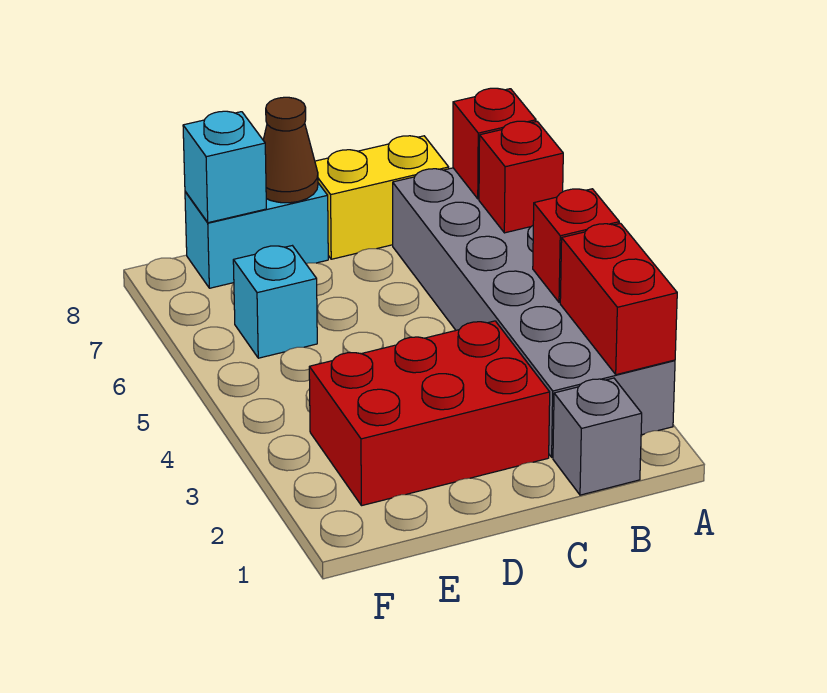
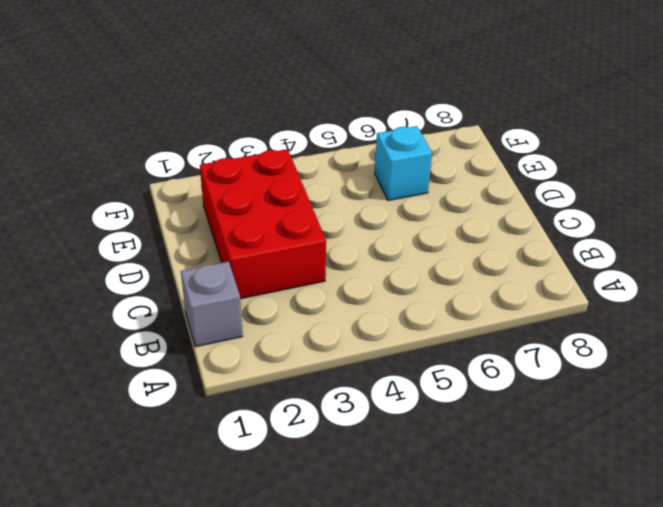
none -> grey 2x6 brick [393,168,675,457]
none -> yellow 1x2 brick [315,136,449,259]
none -> cyan 1x2 brick [185,183,328,288]

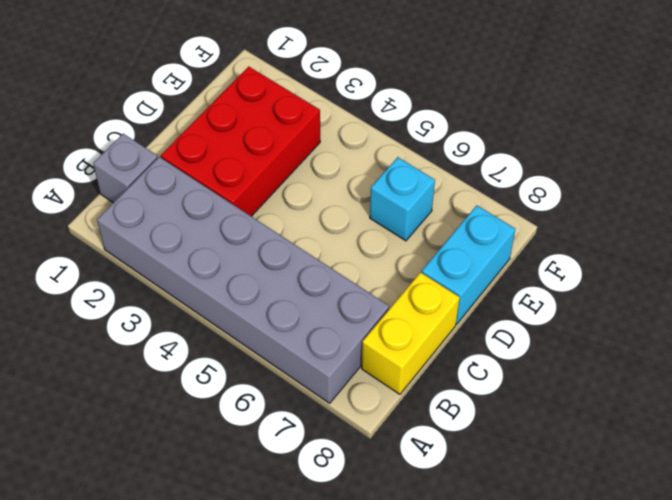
none -> red 1x2 brick [560,223,677,375]
none -> red 1x1 brick [533,189,619,302]
none -> red 1x1 brick [479,121,563,233]

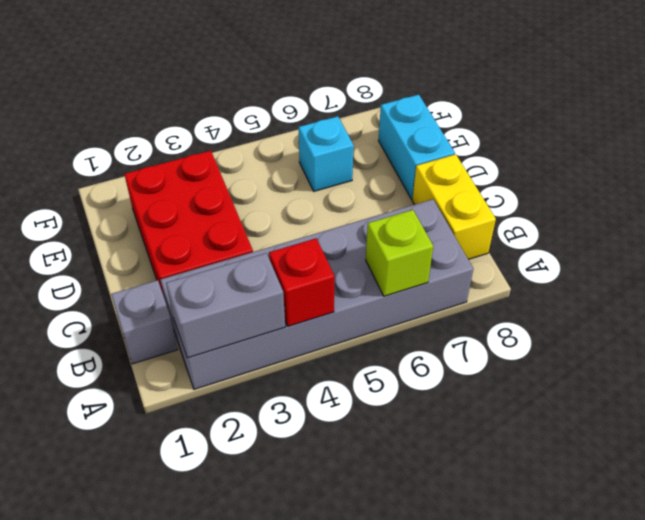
grey 1x2 brick [166,253,285,358] -> red 1x2 brick [560,223,677,375]
lime 1x1 brick [366,210,433,296] -> red 1x1 brick [479,121,563,233]
none -> red 1x1 brick [453,88,536,199]
none -> brown 1x1 cone [263,97,318,203]
none -> cyan 1x1 brick [183,111,266,223]

